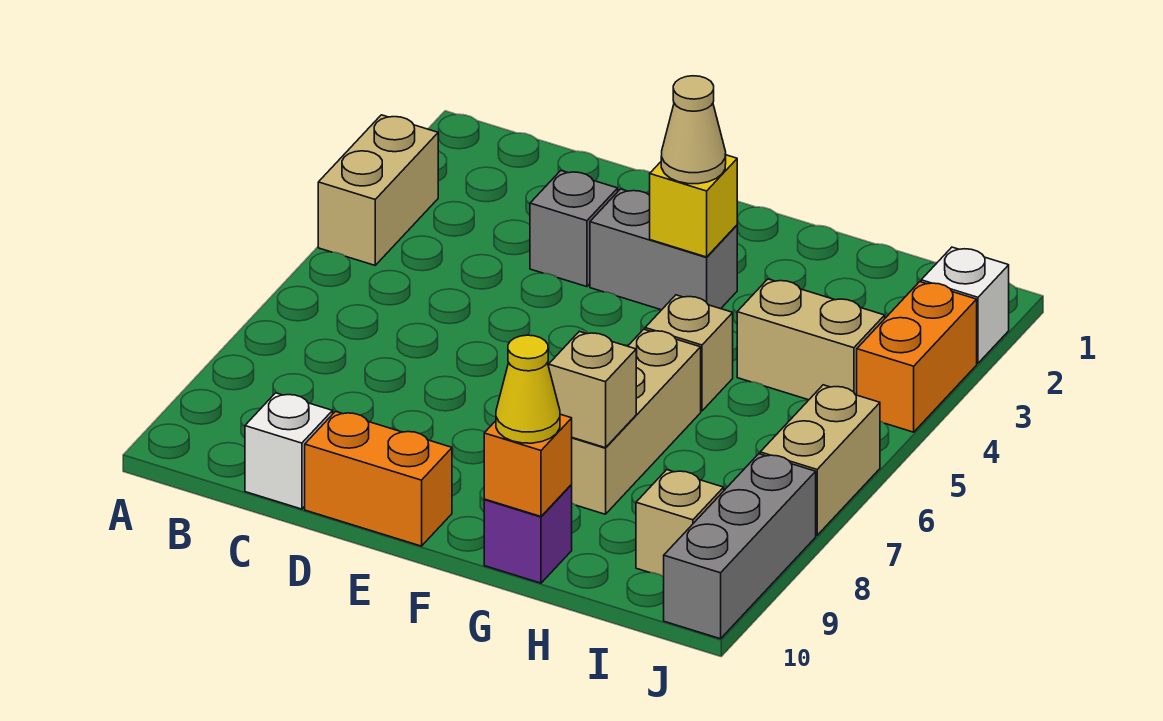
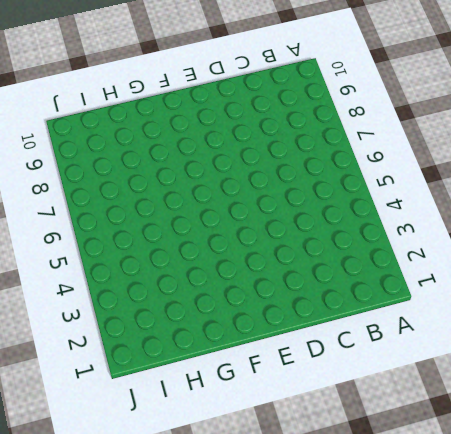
none -> tan 1x2 brick [318,115,438,265]
none -> white 1x1 brick [245,393,333,509]
none -> grey 1x1 brick [530,171,618,287]

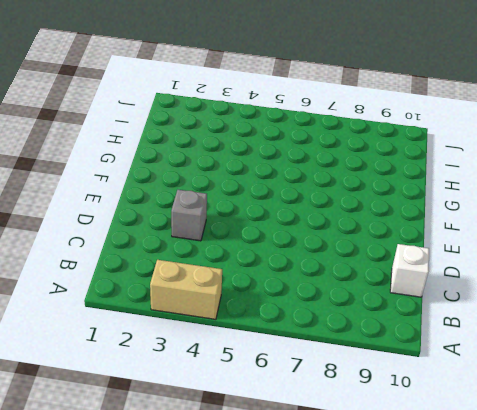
none -> orange 1x2 brick [305,411,452,546]
none -> grey 1x2 brick [590,189,737,310]
none -> tan 1x1 brick [645,295,733,411]

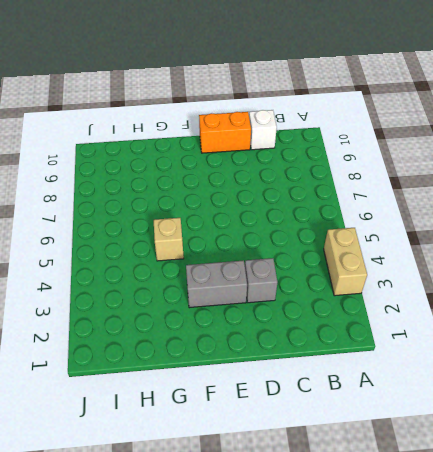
none -> tan 1x3 brick [572,329,701,514]
none -> purple 1x1 brick [484,484,572,583]
none -> tan 1x2 brick [737,279,885,400]

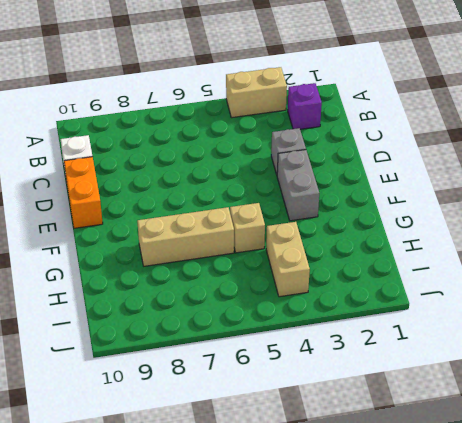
purple 1x1 brick [288,83,322,129] -> purple 1x1 brick moved to [484,484,572,583]
none -> tan 1x1 brick [636,470,724,577]
none -> white 1x1 brick [921,247,1009,363]
none -> orange 1x2 brick [857,282,977,432]

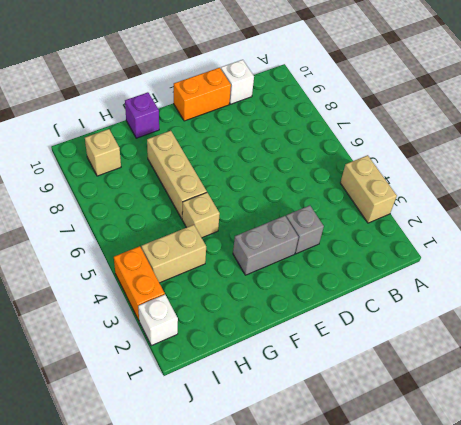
none -> tan 1x2 brick [760,385,880,535]
none -> grey 1x3 brick [664,454,816,639]
none -> yellow 1x1 brick [650,155,737,257]

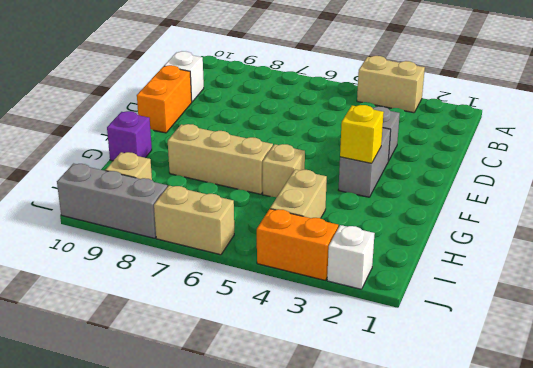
none -> tan 1x1 brick [549,331,636,448]
none -> orange 1x1 brick [484,414,572,516]
none -> tan 1x1 cone [661,76,726,184]

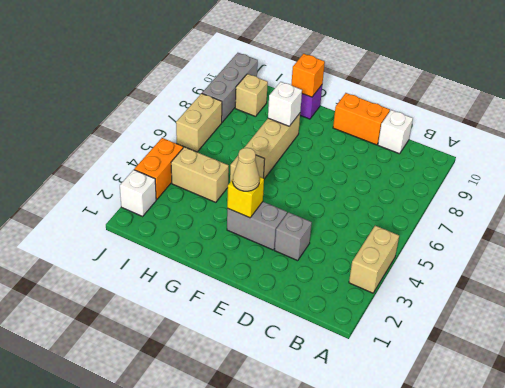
white 1x1 brick [268,82,302,126] -> tan 1x1 brick [549,331,636,448]
none -> yellow 1x1 cone [496,335,560,443]

